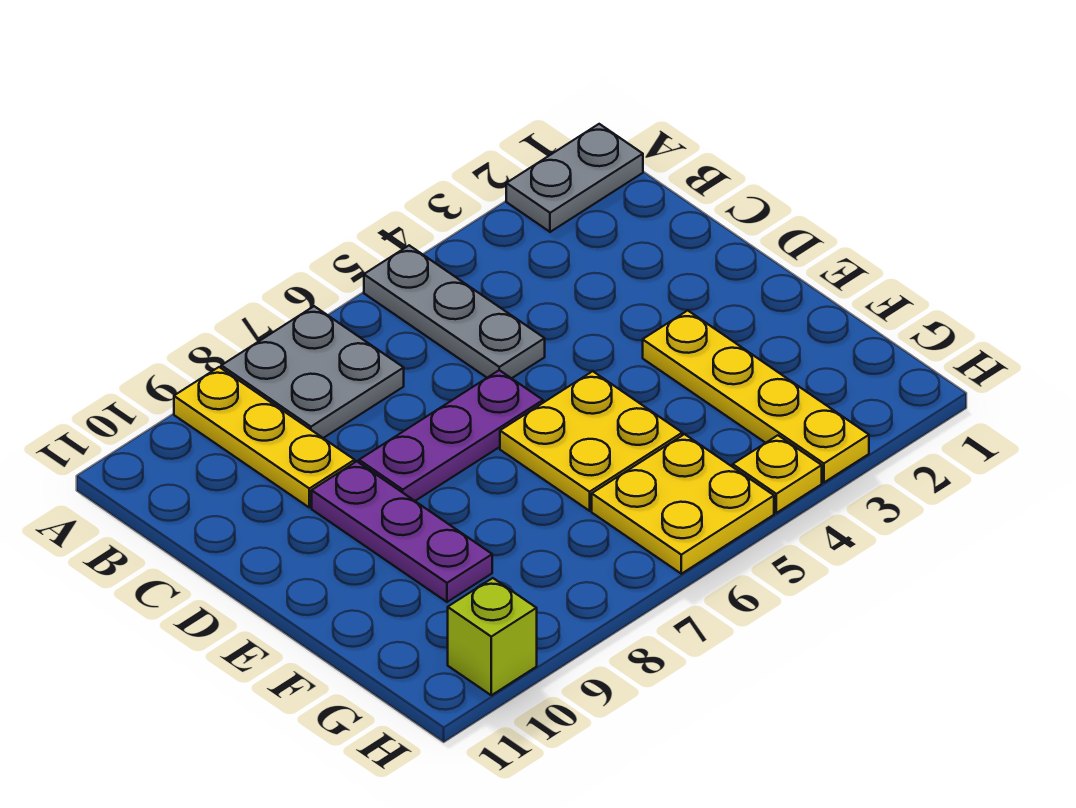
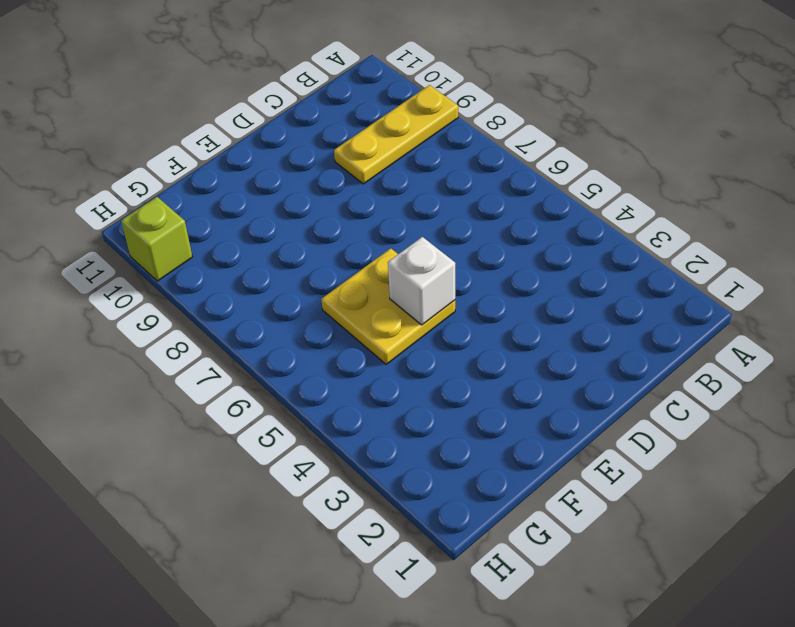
white 1x1 brick [388,237,455,325] -> none
none -> grey 1x2 plate [506,124,643,232]
none -> grey 1x3 plate [364,245,545,378]

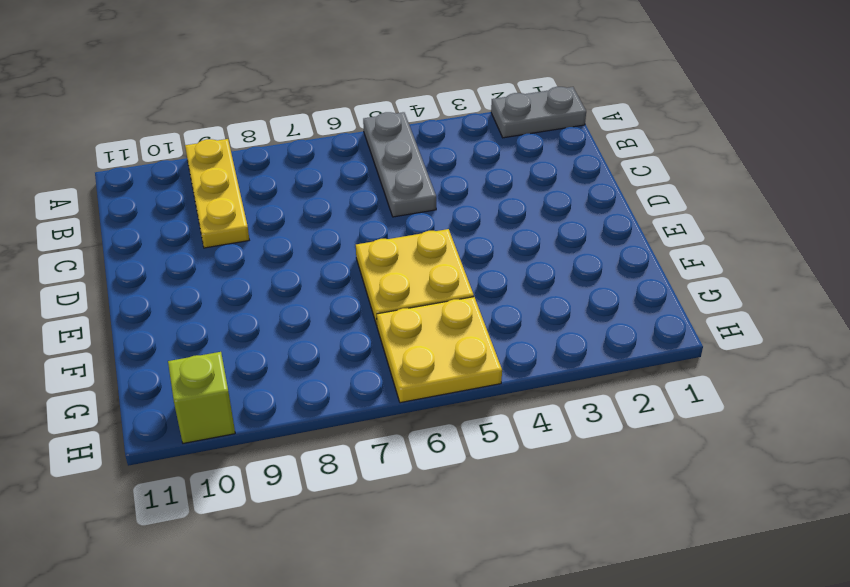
none -> grey 2x2 plate [221,306,404,438]
none -> purple 1x3 plate [359,370,543,501]

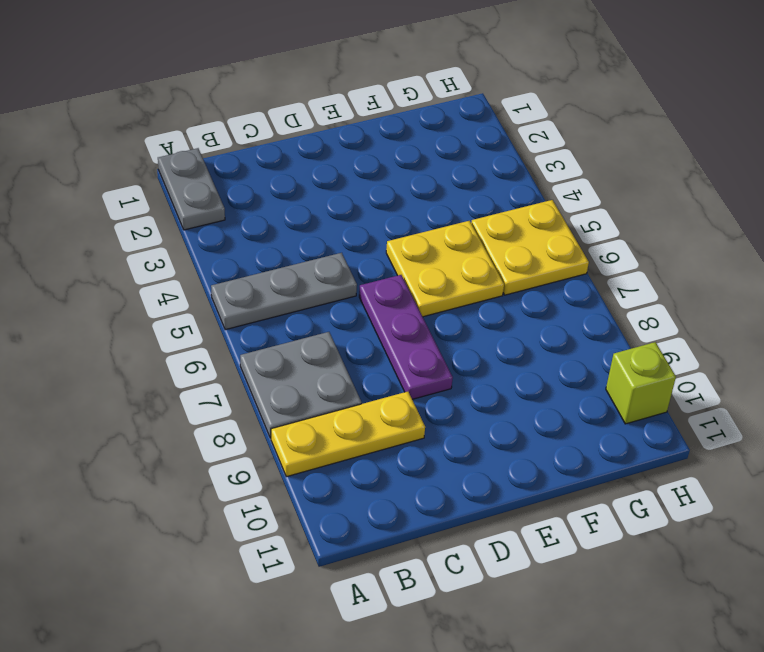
none -> purple 1x3 plate [312,461,492,602]
none -> yellow 1x4 plate [643,310,869,483]

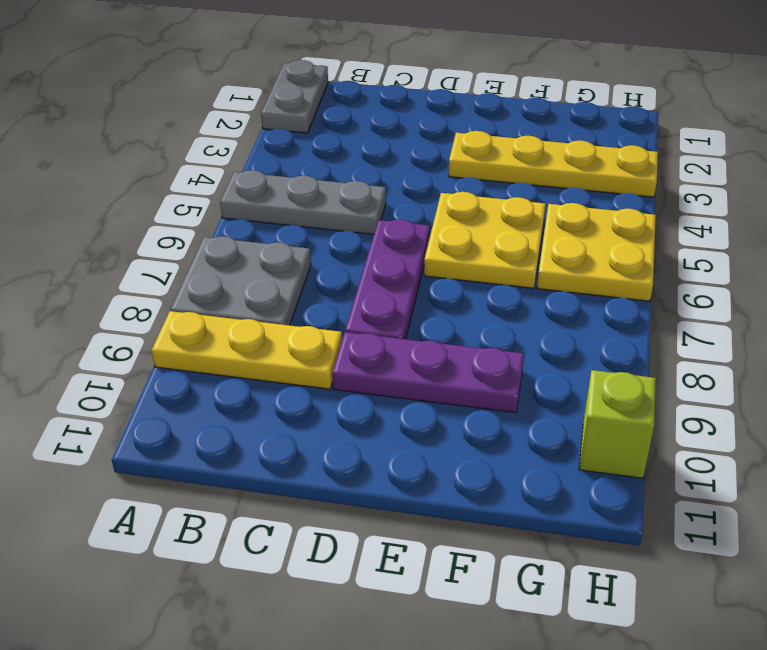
none -> yellow 1x1 plate [733,435,822,513]

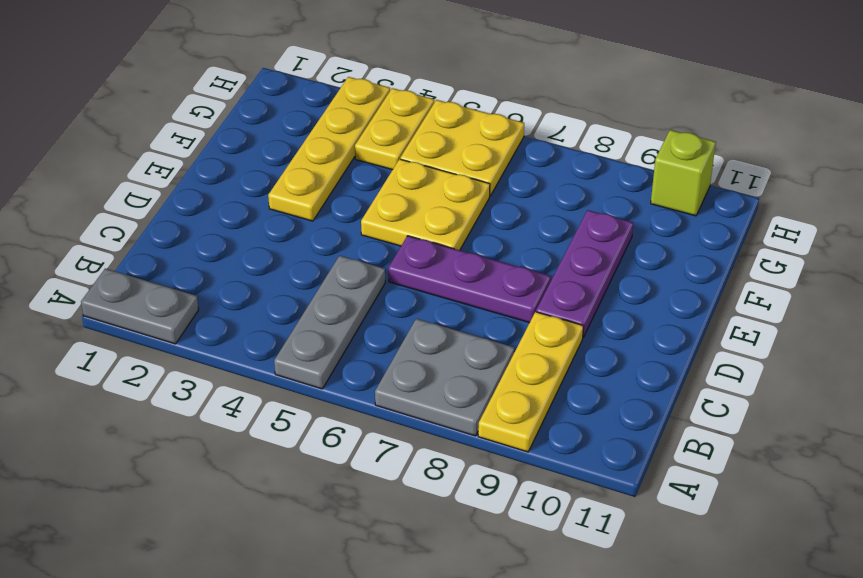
yellow 1x2 plate [355,88,434,170] -> yellow 1x1 plate [733,435,822,513]

